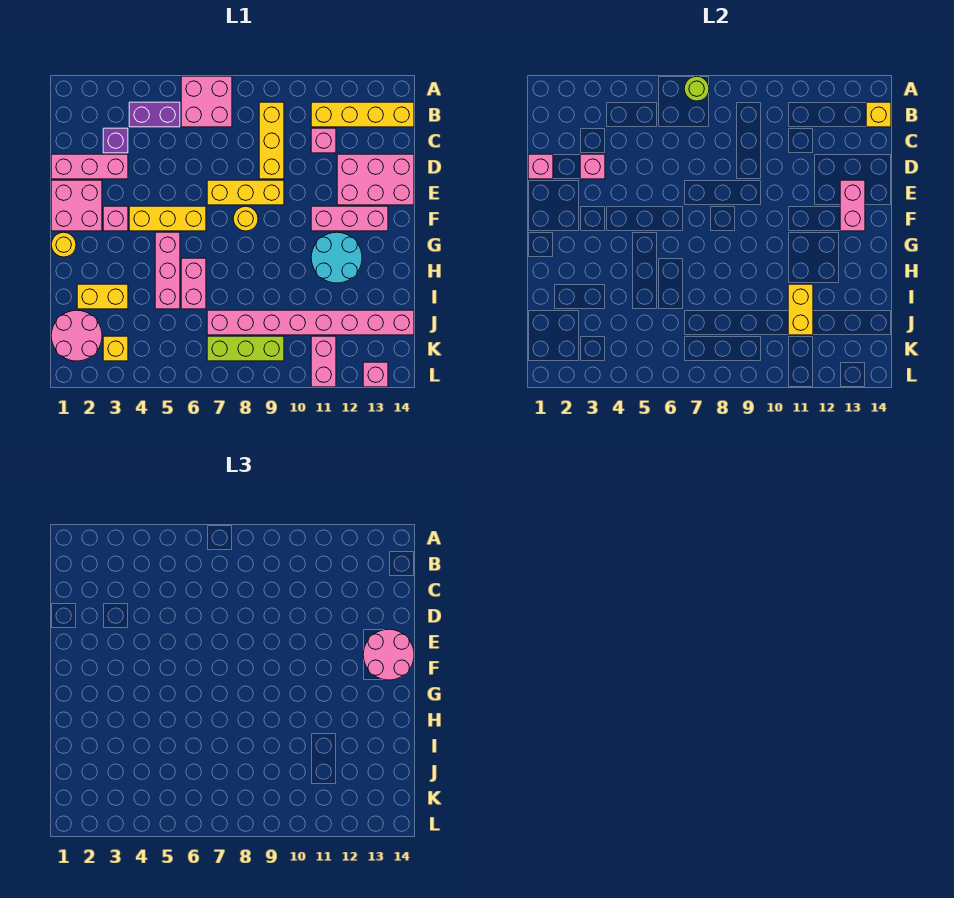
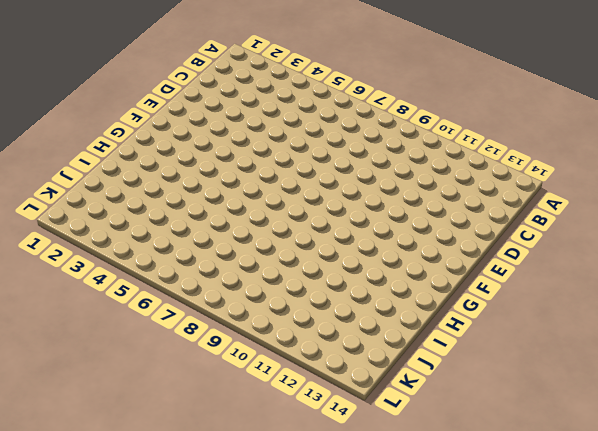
none -> pink 2x2 brick [181,76,232,127]
none -> purple 1x2 brick [129,102,180,127]
none -> yellow 1x3 brick [259,102,284,179]
none -> yellow 1x4 brick [311,102,414,127]

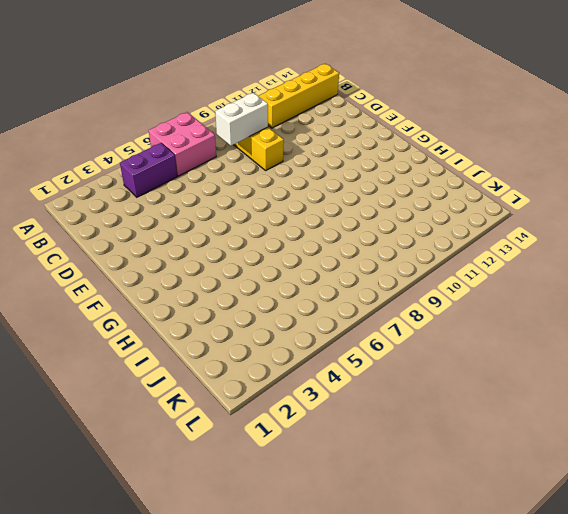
white 1x2 brick [215,93,268,146] -> none
none -> purple 1x1 brick [103,128,128,153]
none -> pink 1x1 brick [311,128,336,153]
none -> pink 1x3 brick [51,154,128,179]
none -> pink 2x3 brick [337,154,414,205]

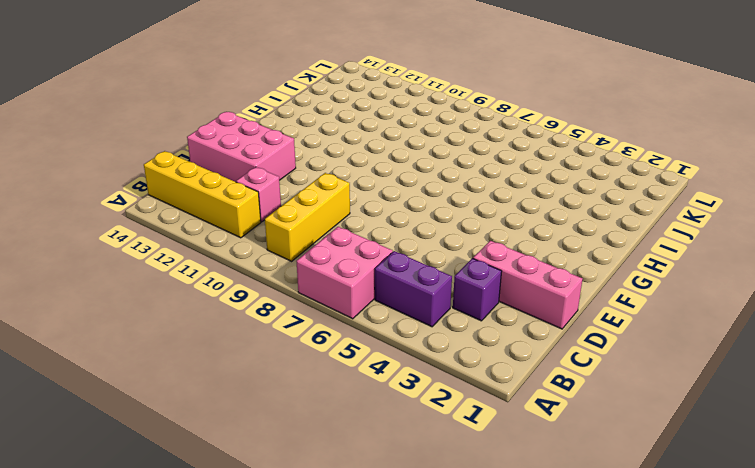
none -> pink 2x2 brick [51,180,102,231]
none -> yellow 1x3 brick [207,180,284,205]
none -> pink 1x1 brick [103,206,128,231]
none -> yellow 1x3 brick [129,206,206,231]

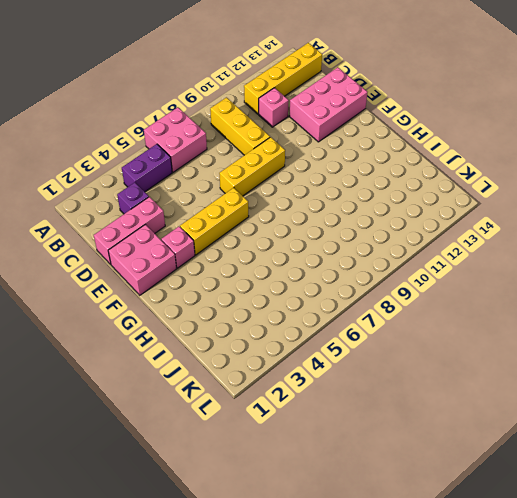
none -> yellow 1x1 round brick [233,206,258,231]
none -> pink 1x3 brick [311,206,388,231]
none -> yellow 1x1 round brick [51,232,76,257]
none -> pink 1x3 brick [155,232,180,309]

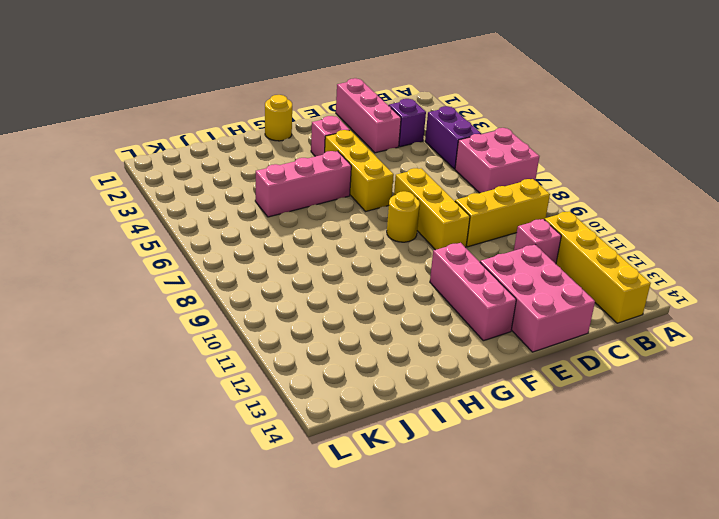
none -> pink 2x2 brick [51,180,102,231]
none -> cyan 2x2 round brick [311,232,362,283]
none -> pink 1x2 brick [181,258,206,309]
none -> yellow 1x2 brick [77,284,128,309]

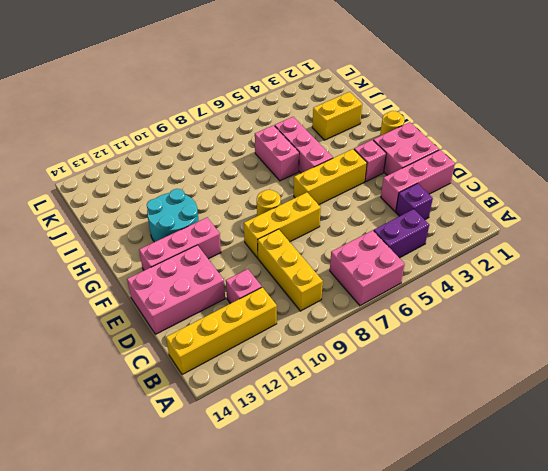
none -> pink 2x2 round brick [51,310,102,361]
none -> pink 1x8 brick [207,310,414,335]
none -> yellow 1x1 brick [103,336,128,361]
none -> lime 1x3 brick [207,336,284,361]

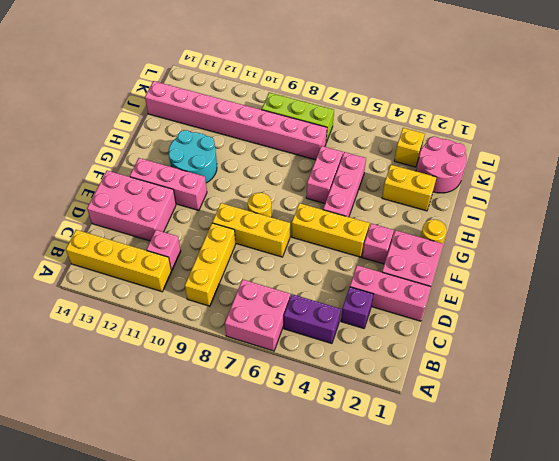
none -> pink 1x2 brick [311,336,336,387]
none -> pink 1x1 brick [363,362,388,387]
none -> lime 1x1 round brick [684,76,709,101]
none -> yellow 1x1 brick [866,102,891,127]

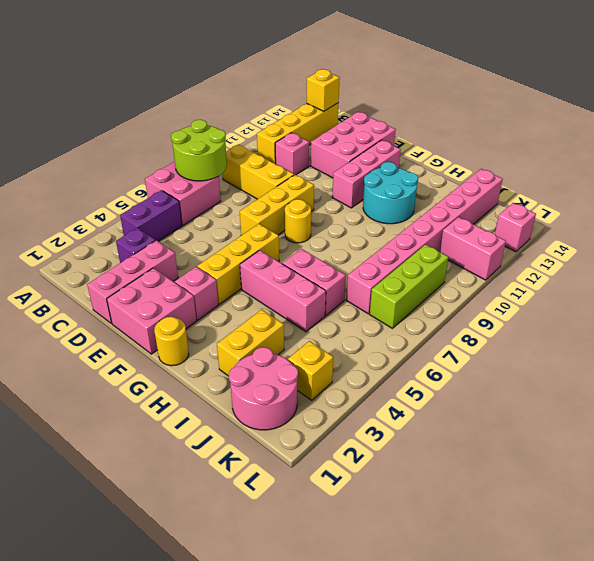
lime 2x2 round brick [171,120,227,181] -> lime 1x1 round brick [684,76,709,101]
none -> pink 1x1 brick [528,154,553,179]
none -> pink 1x1 brick [580,154,605,179]
none -> pink 1x2 brick [840,180,865,231]
none -> yellow 1x2 brick [788,284,813,335]

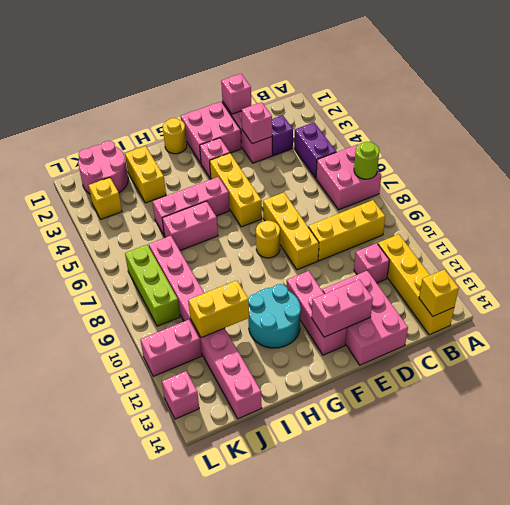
none -> pink 2x2 round brick [363,629,414,680]

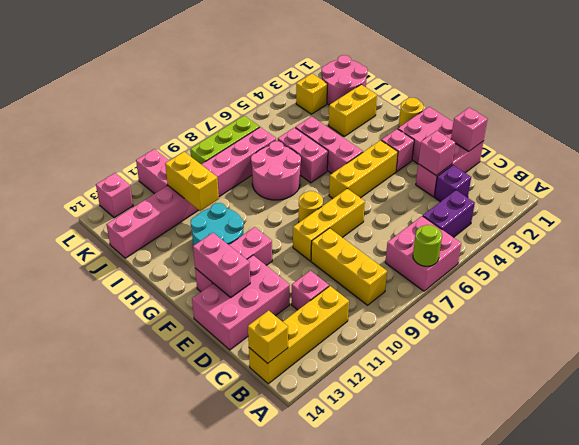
pink 2x2 round brick [251,141,301,200] -> pink 2x2 round brick moved to [363,629,414,680]

